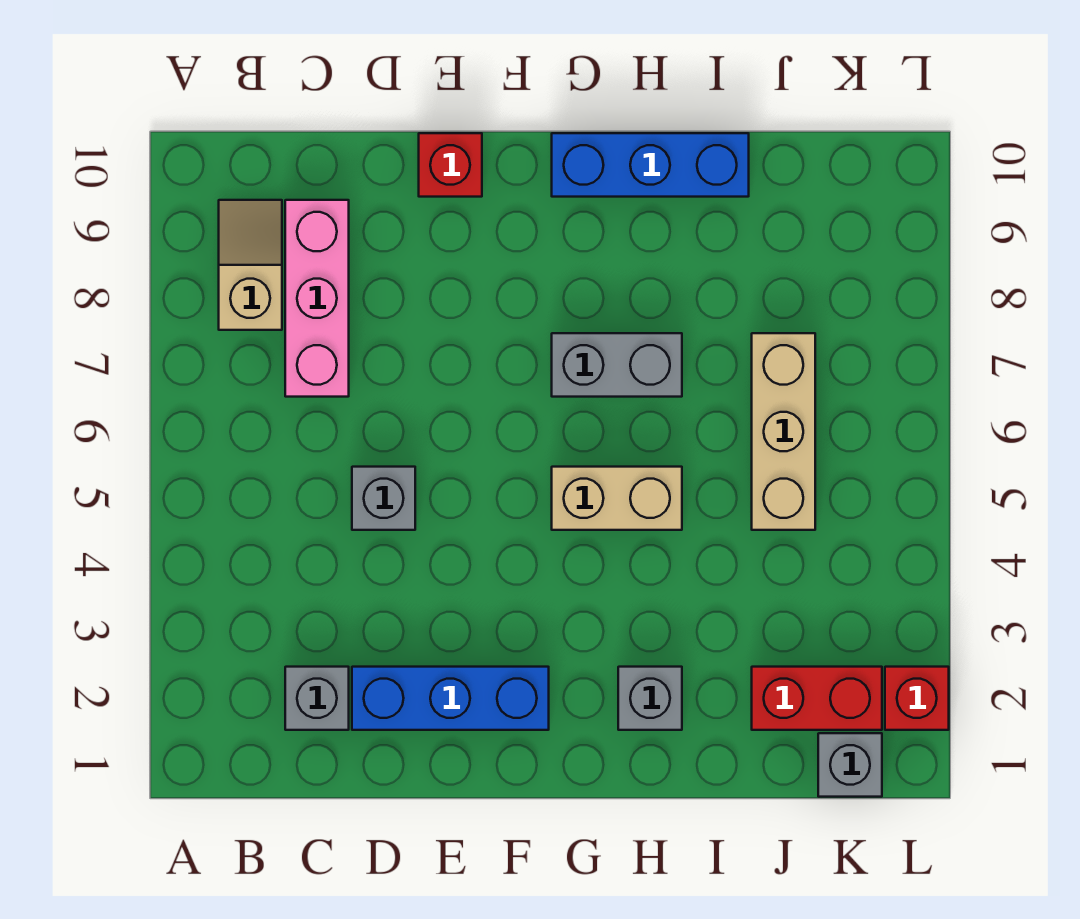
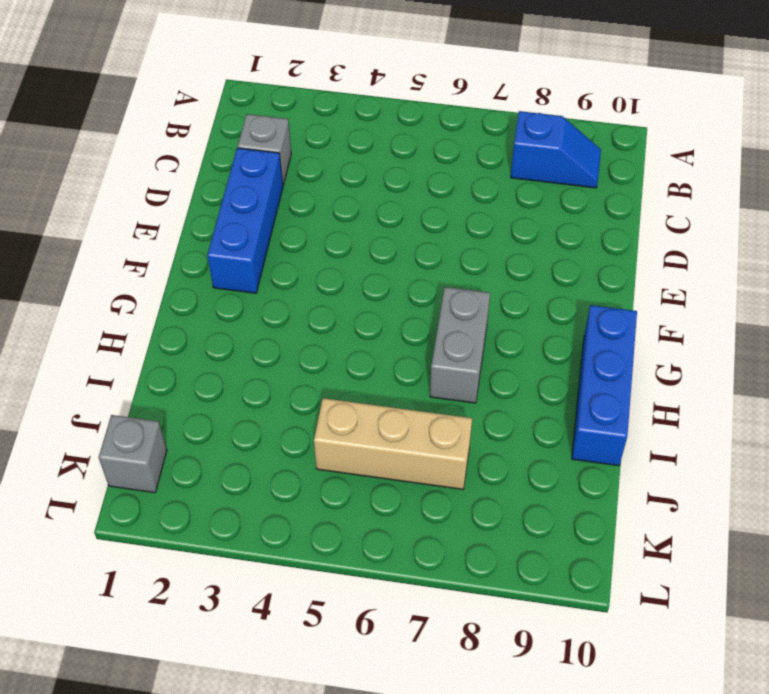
blue 1x2 slope [511,111,601,188] -> tan 1x2 slope [219,200,282,330]
none -> pink 1x3 brick [285,200,349,397]
none -> grey 1x1 brick [352,467,415,530]
none -> red 1x1 brick [419,133,482,197]

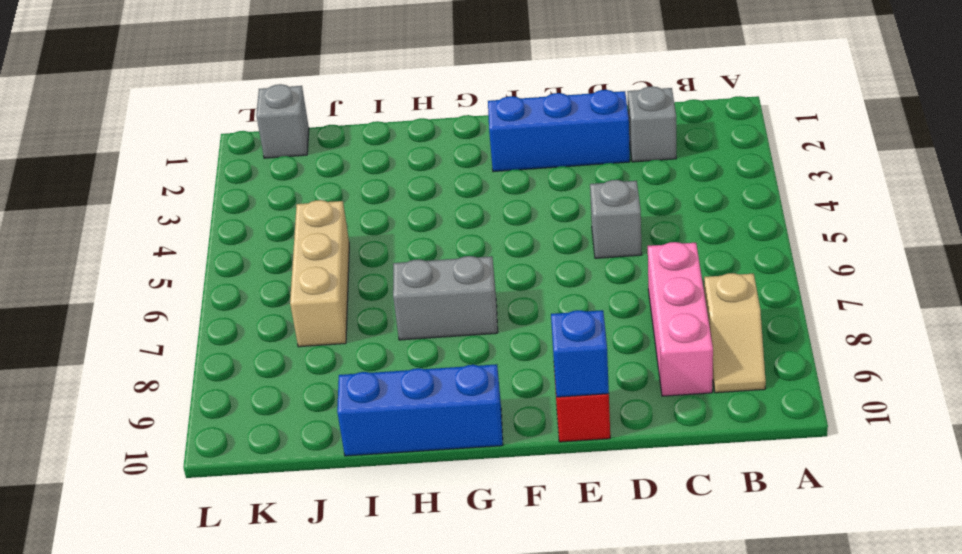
blue 1x1 brick [551,310,609,397] -> none
none -> tan 1x2 brick [552,467,682,530]
none -> grey 1x1 brick [618,667,682,730]
none -> red 1x2 brick [752,667,882,730]

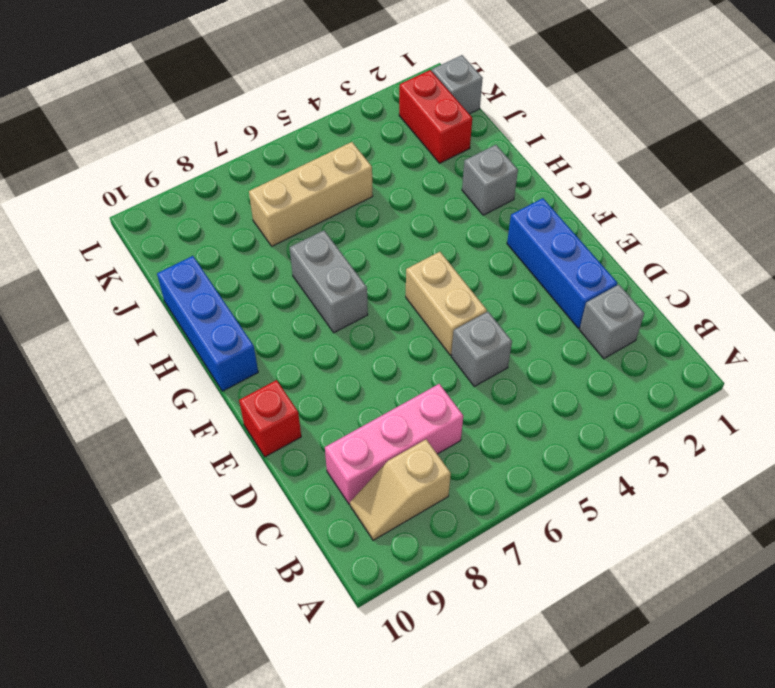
tan 1x2 brick [406,252,487,355] -> tan 1x2 brick moved to [552,467,682,530]
none -> red 1x1 brick [885,667,949,730]

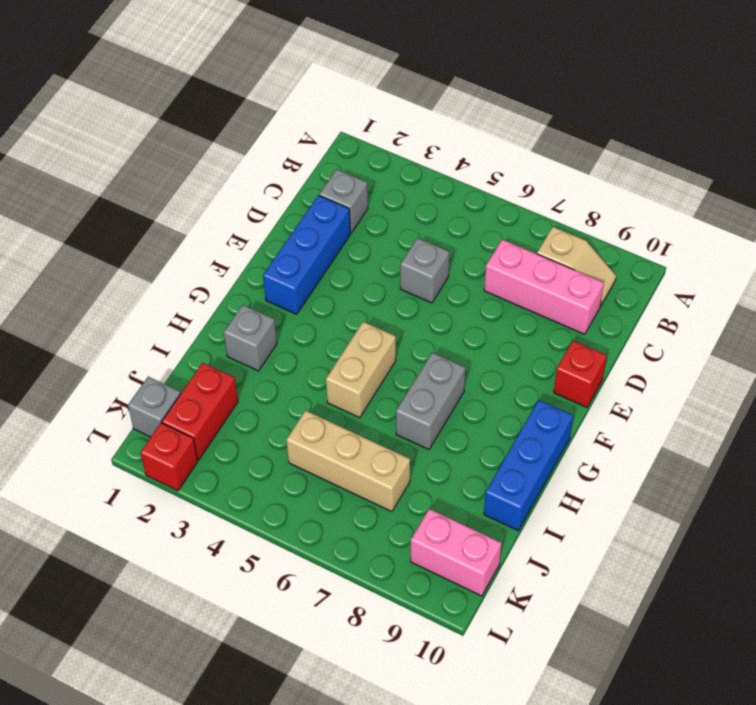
pink 1x2 brick [410,509,501,596] -> none

